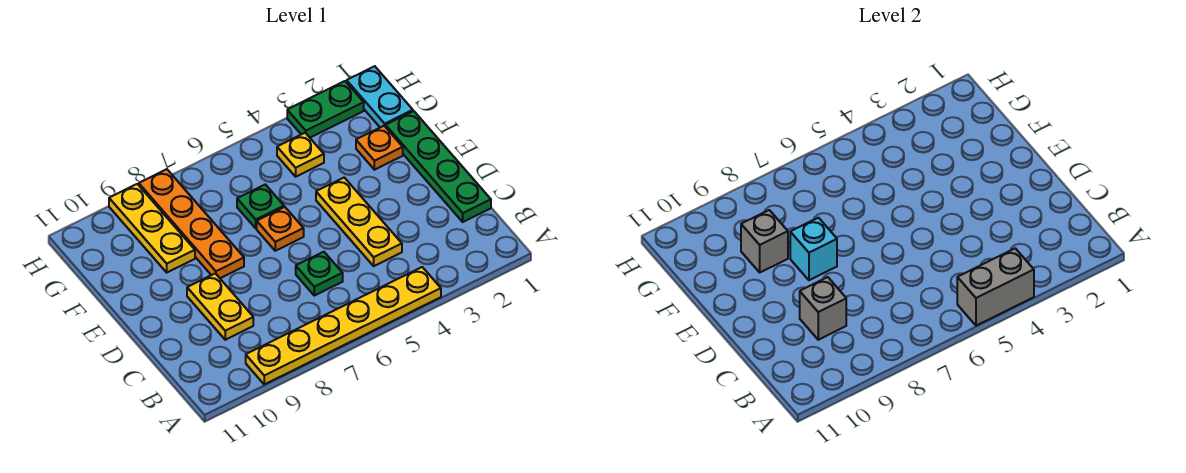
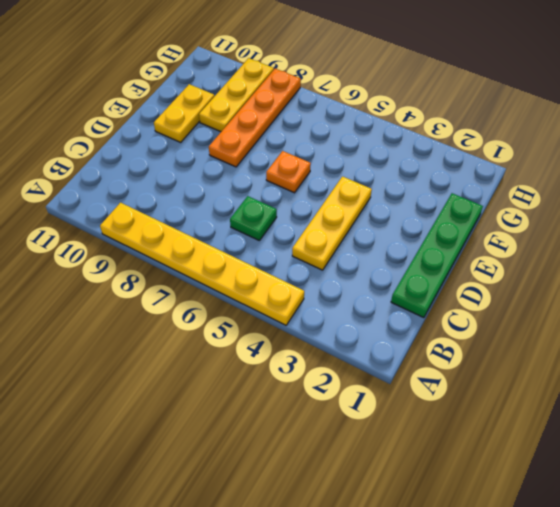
yellow 1x2 plate [154,84,214,142] -> yellow 1x2 plate moved to [187,273,253,340]
none -> orange 1x1 plate [356,126,403,170]
none -> green 1x1 plate [237,185,284,228]
none -> cyan 1x2 plate [347,66,413,127]

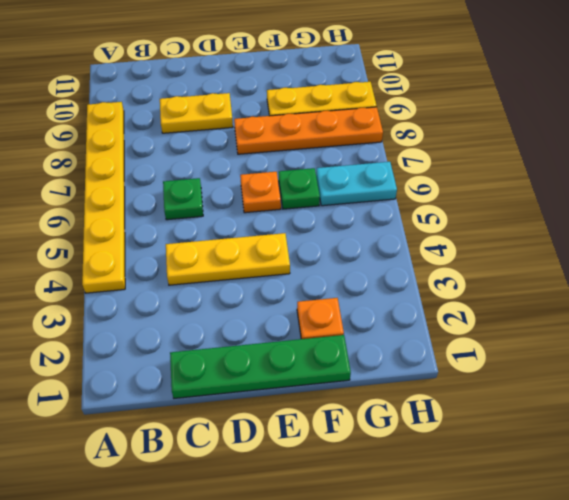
cyan 1x2 plate [316,162,397,206] -> cyan 1x2 plate moved to [347,66,413,127]
none -> yellow 1x1 plate [277,133,324,177]
none -> green 1x2 plate [287,81,364,138]
none -> grey 1x2 brick [957,248,1034,326]

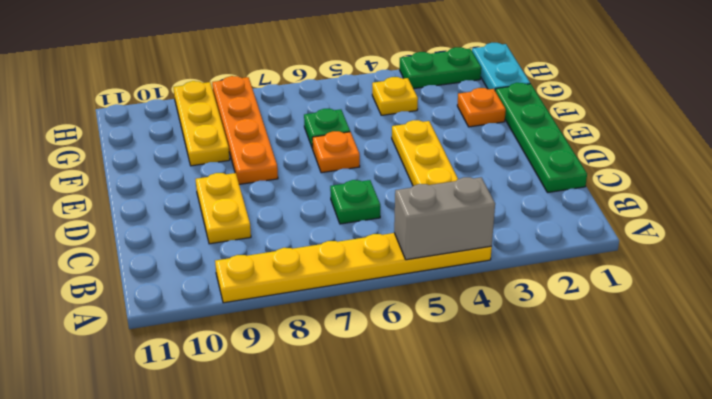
none -> grey 1x1 brick [800,277,846,340]
none -> cyan 1x1 brick [790,218,837,280]
none -> grey 1x1 brick [741,210,788,272]

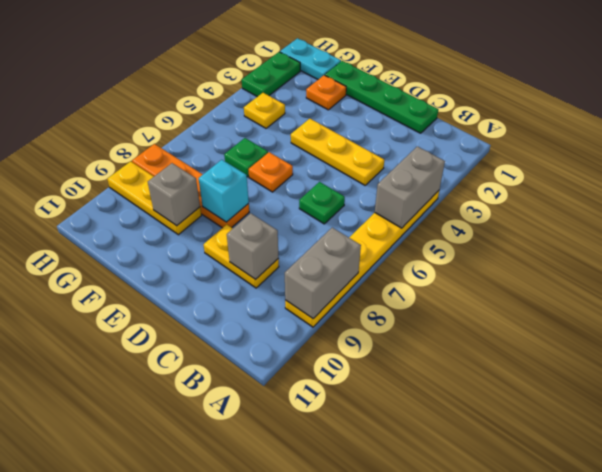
grey 1x2 brick [285,228,361,319] -> none

